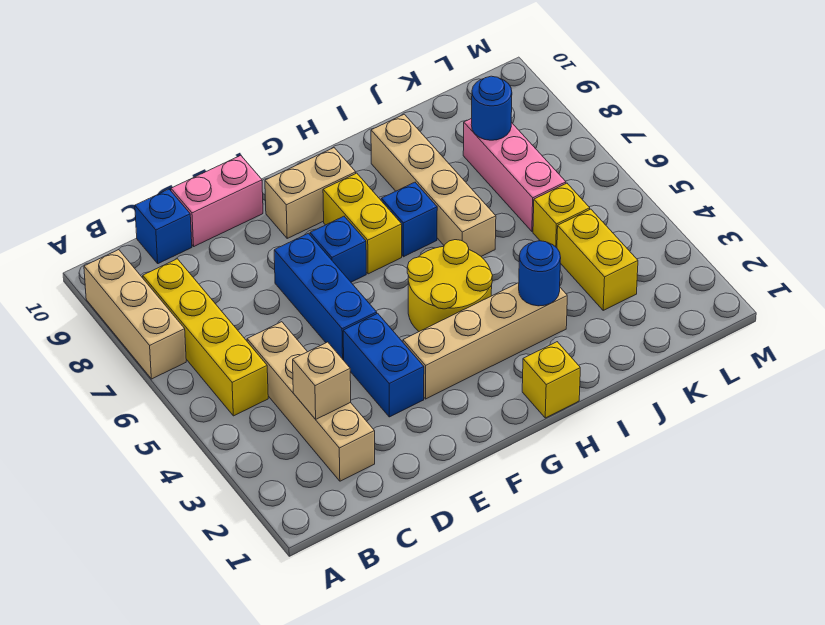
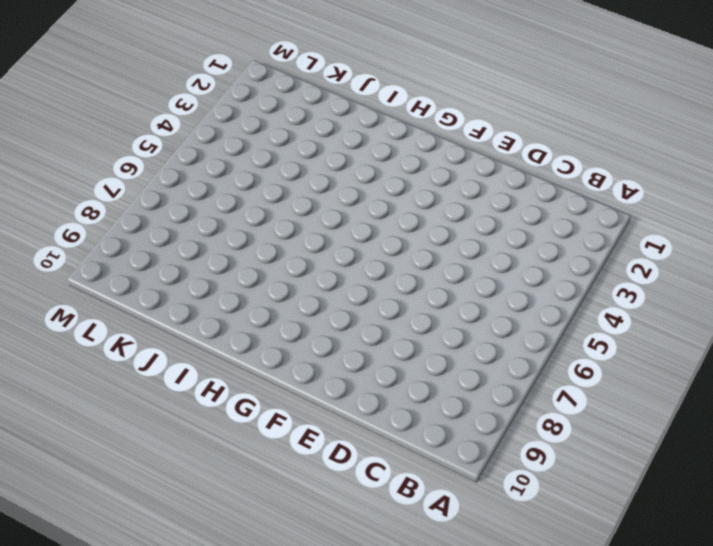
none -> tan 1x3 brick [84,250,186,379]
none -> yellow 1x4 brick [143,259,268,416]
none -> tan 1x4 brick [247,322,375,481]

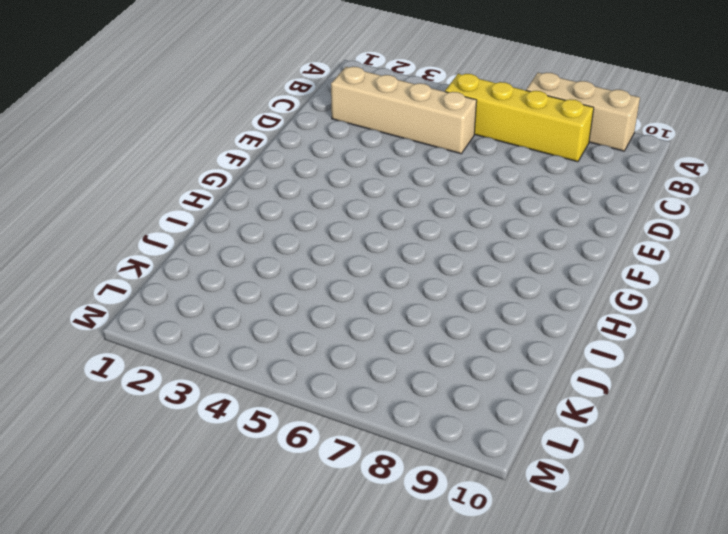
none -> blue 1x1 brick [135,189,192,264]
none -> pink 1x2 brick [171,155,263,246]
none -> blue 1x2 brick [343,313,424,417]

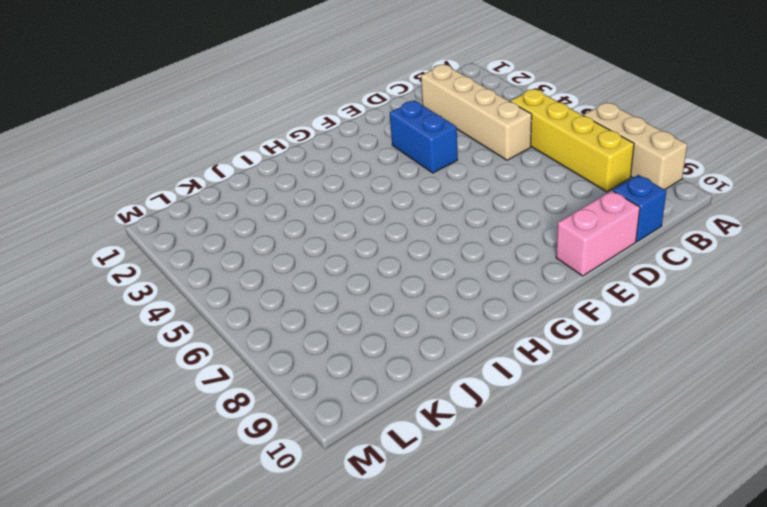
none -> blue 1x3 brick [274,233,377,360]
none -> tan 1x4 brick [403,283,567,399]
none -> blue 1x1 brick [310,216,366,282]

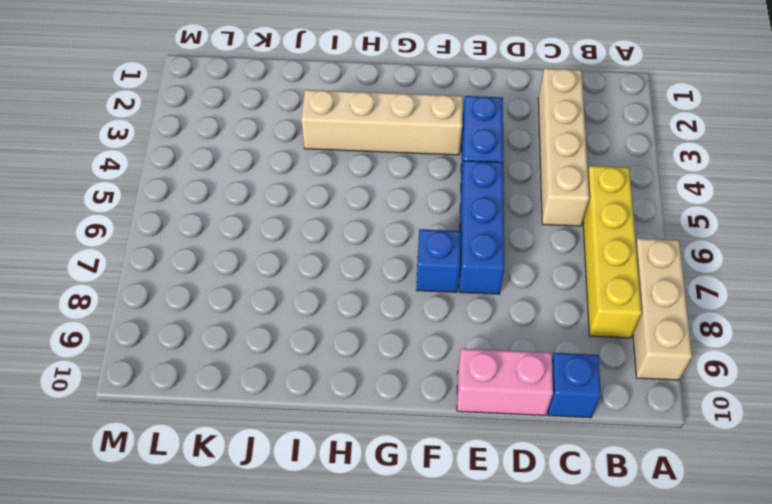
none -> tan 1x2 brick [265,148,356,238]
none -> yellow 2x2 round brick [407,240,493,331]
none -> yellow 1x2 brick [323,173,402,274]

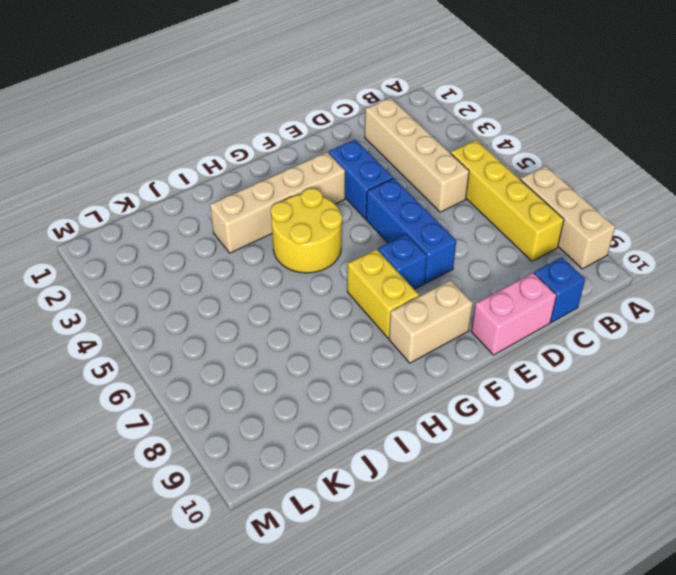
none -> yellow 1x1 brick [522,342,580,418]
none -> blue 1x1 brick [381,182,437,257]
none -> tan 1x4 brick [371,114,496,256]

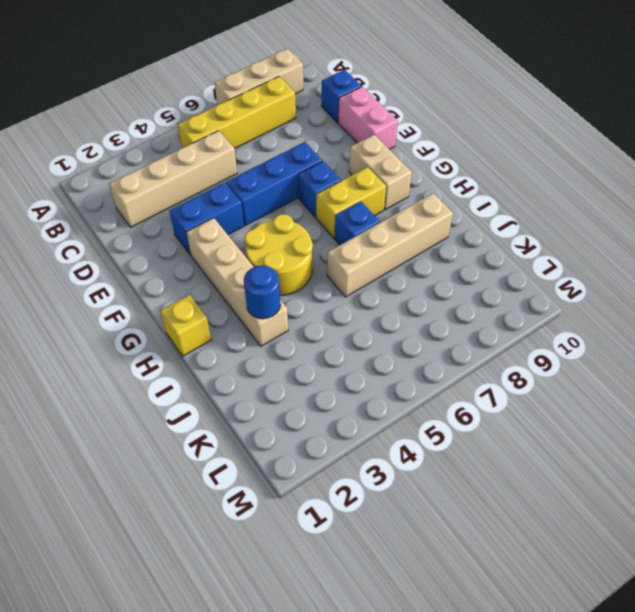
none -> yellow 1x2 brick [557,209,638,310]
none -> yellow 1x1 brick [533,183,590,248]
none -> pink 1x3 brick [463,118,566,231]

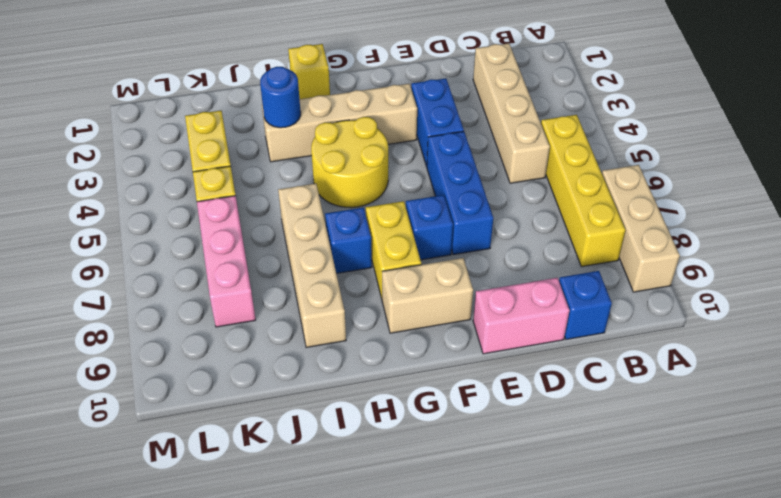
none -> tan 1x1 brick [293,342,351,419]
none -> blue 1x1 round brick [471,76,512,140]

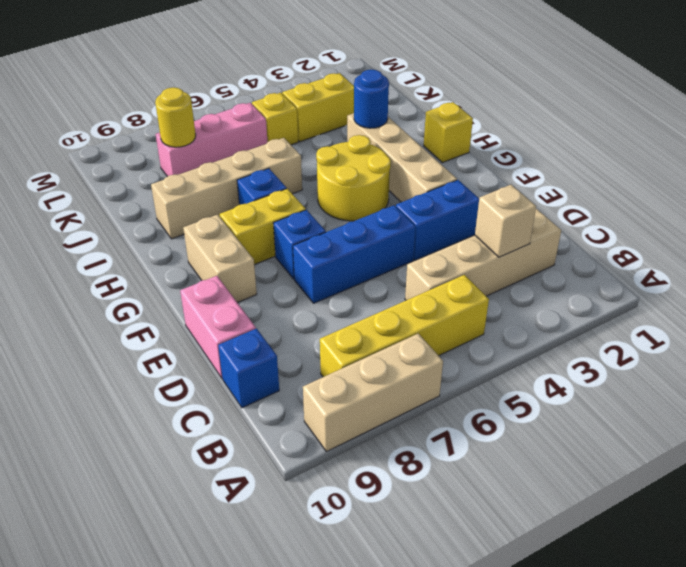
yellow 1x1 round brick [155,87,196,147] -> blue 1x1 round brick [471,76,512,140]

